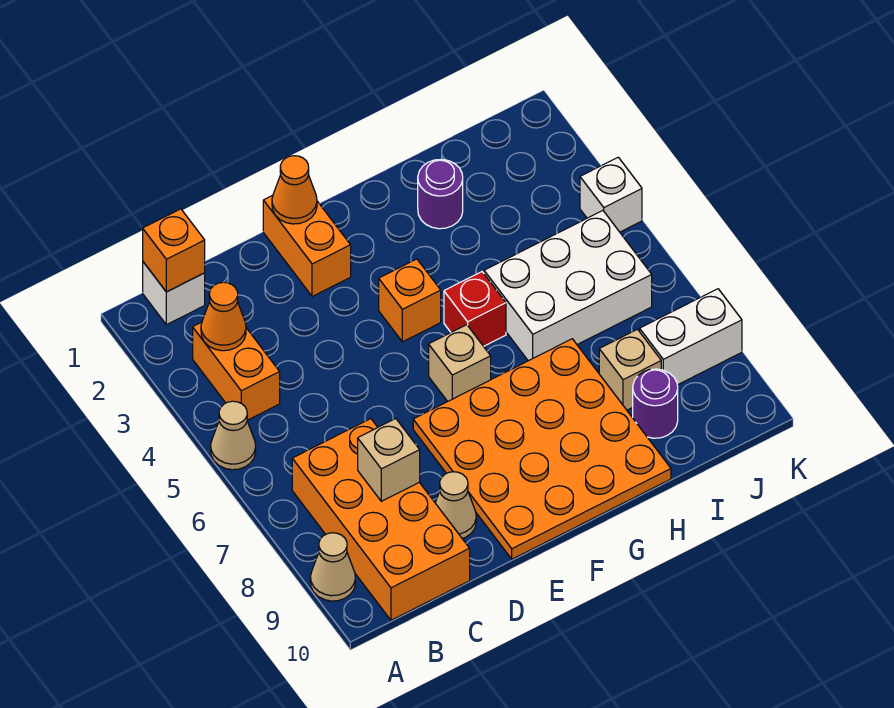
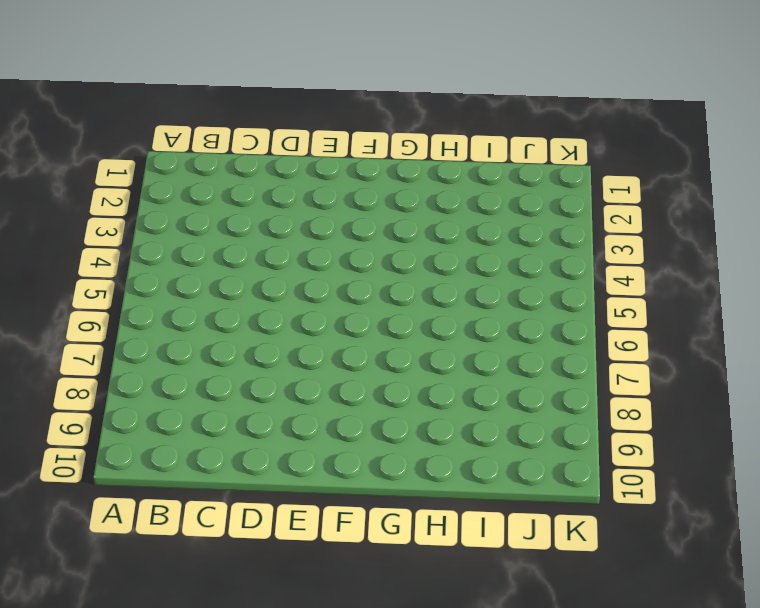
none -> tan 1x1 cone [211,401,256,470]
none -> tan 1x1 cone [310,533,355,601]
none -> white 1x1 brick [143,262,205,325]

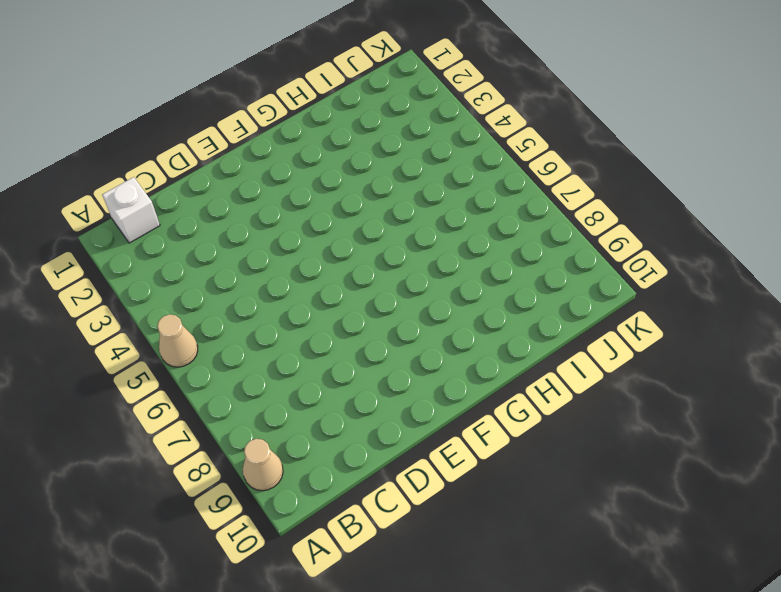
none -> orange 1x2 brick [193,322,280,420]
none -> orange 2x4 brick [292,419,470,620]
none -> tan 1x1 cone [435,472,476,538]

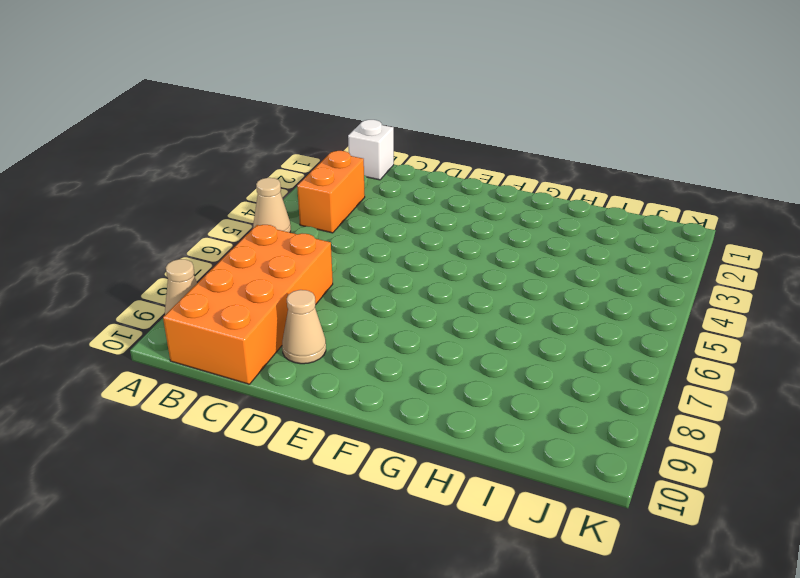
none -> orange 1x2 brick [263,195,351,297]
none -> orange 4x4 plate [413,339,671,559]
none -> orange 1x1 brick [379,259,441,342]

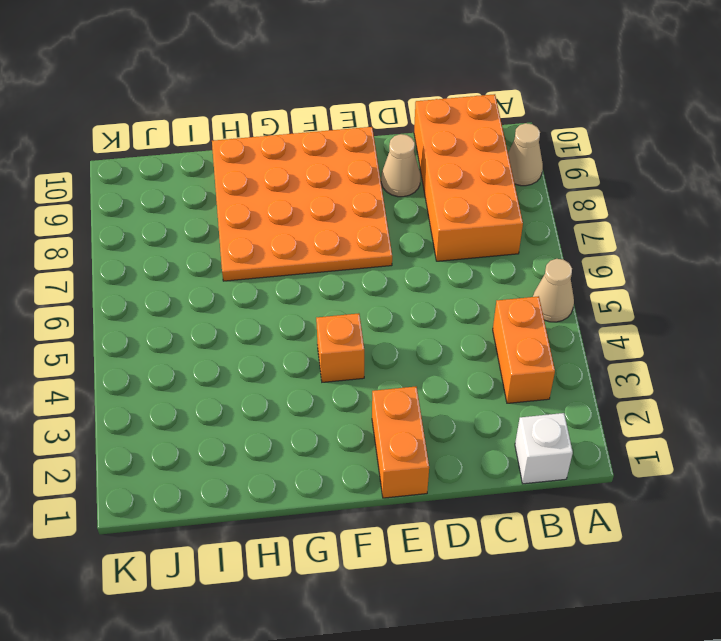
none -> tan 1x1 brick [429,325,491,402]
none -> red 1x1 brick [444,272,506,346]
none -> purple 1x1 round brick [418,159,463,229]

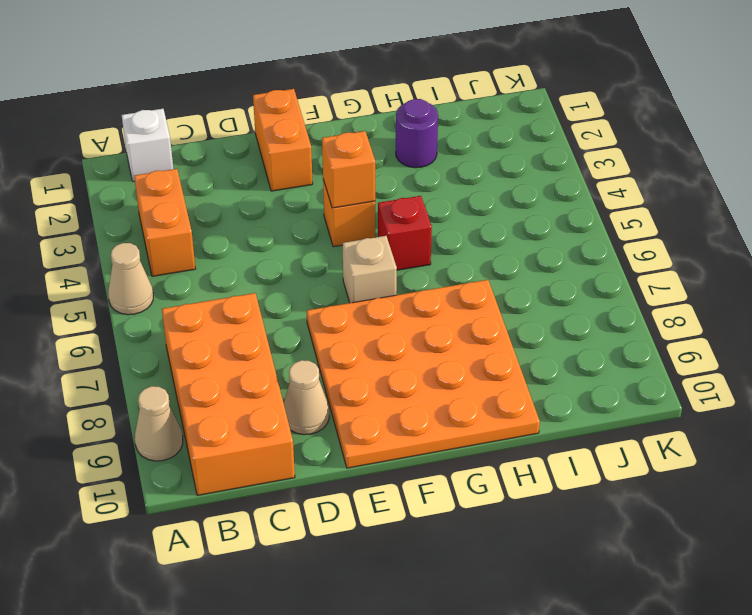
orange 1x1 brick [322,131,375,208] -> orange 1x1 brick moved to [143,209,205,292]
none -> white 2x3 brick [484,211,652,361]
none -> tan 1x1 brick [599,329,661,410]
none -> purple 1x1 round brick [633,369,678,438]

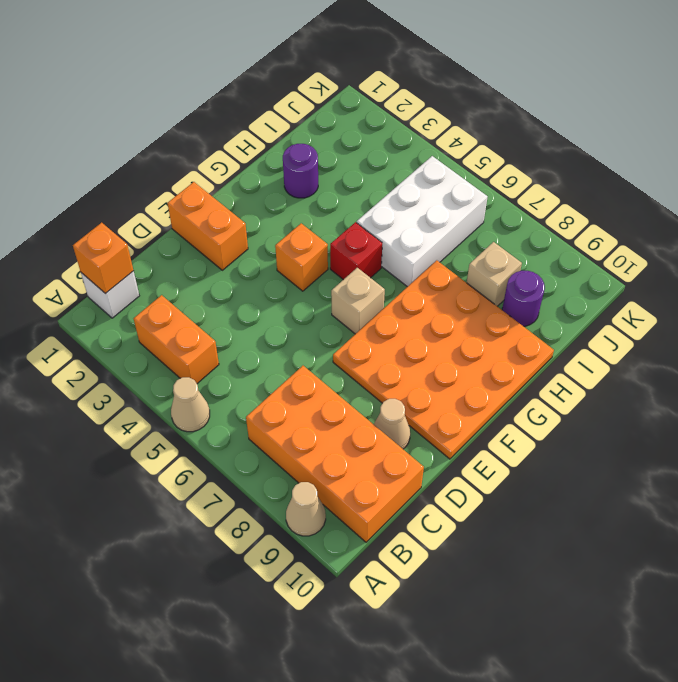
none -> white 1x2 brick [640,289,742,385]
none -> white 1x1 brick [580,157,642,232]
none -> orange 1x1 cone [201,282,246,351]

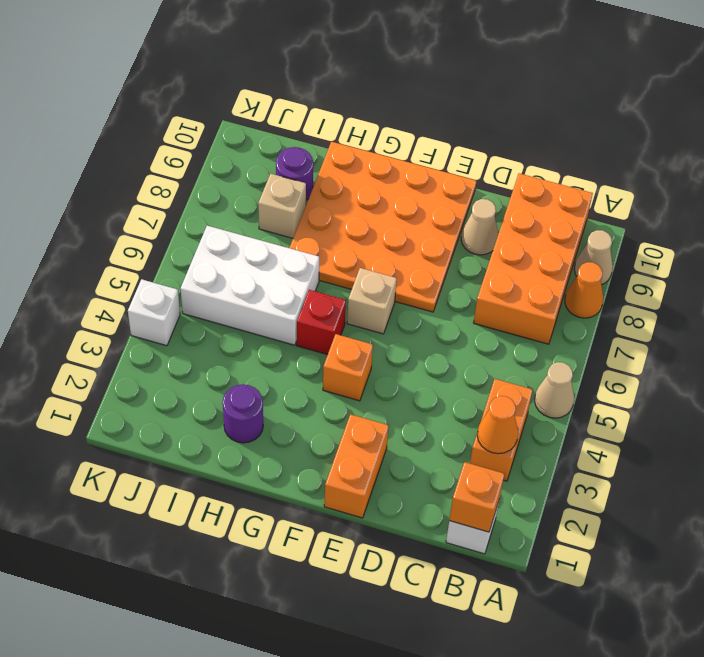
orange 1x1 cone [565,262,603,318] -> orange 1x1 cone moved to [272,156,317,224]
none -> white 1x2 brick [640,289,742,385]
none -> tan 1x1 brick [358,419,420,501]

